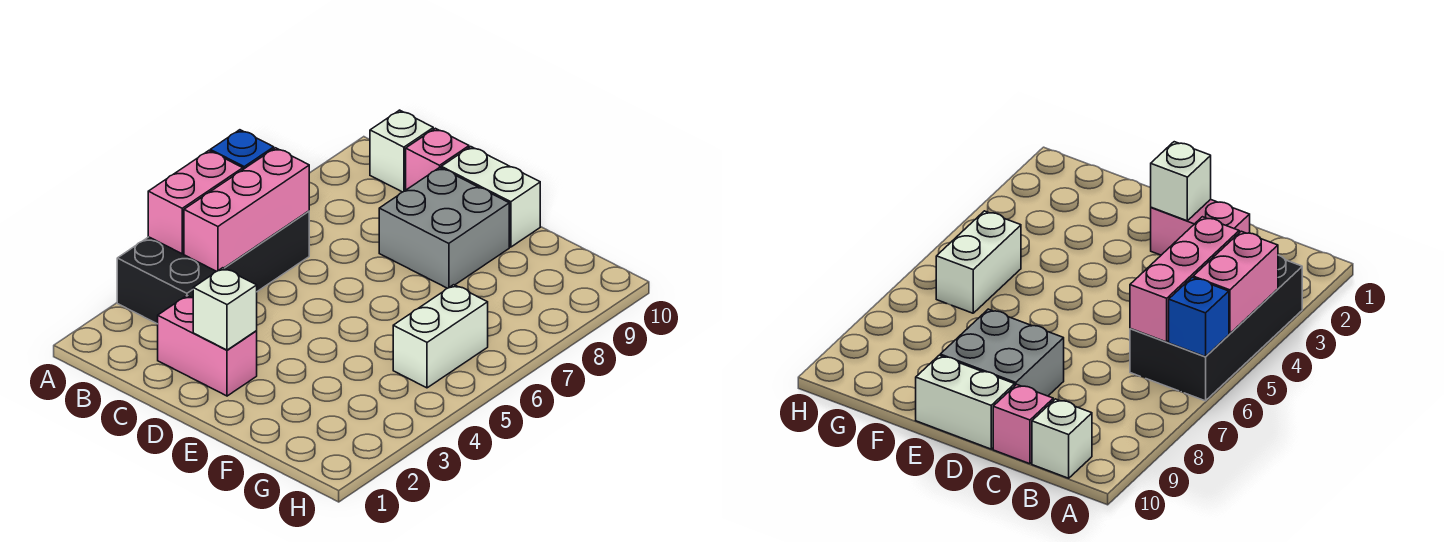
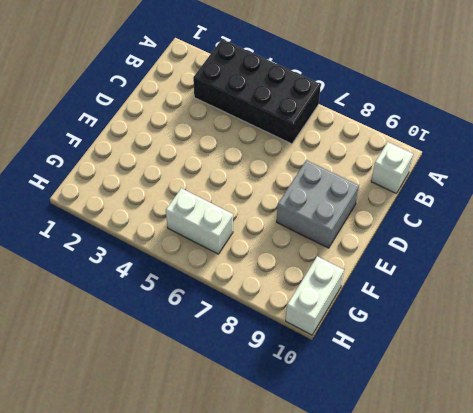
white 1x2 brick [286,256,344,335] -> white 1x2 brick moved to [441,147,540,247]
none -> pink 1x2 brick [158,296,257,396]
none -> pink 1x1 brick [406,128,469,190]

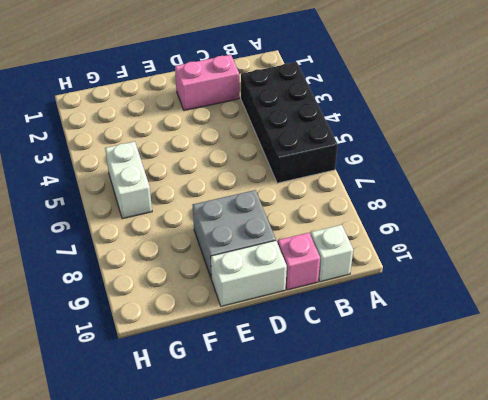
none -> pink 1x2 brick [148,151,243,254]
none -> blue 1x1 brick [210,130,274,169]

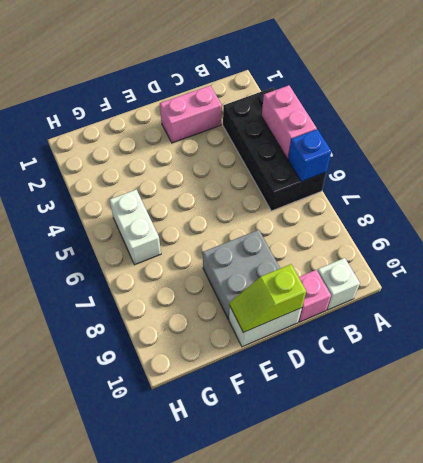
lime 1x2 slope [230,264,306,333] -> none
none -> pink 1x3 brick [184,148,309,271]
none -> white 1x1 brick [193,268,257,350]

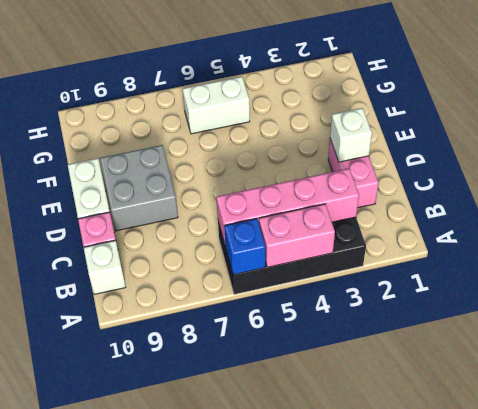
pink 1x4 brick [216,168,359,243] -> pink 1x3 brick [184,148,309,271]

